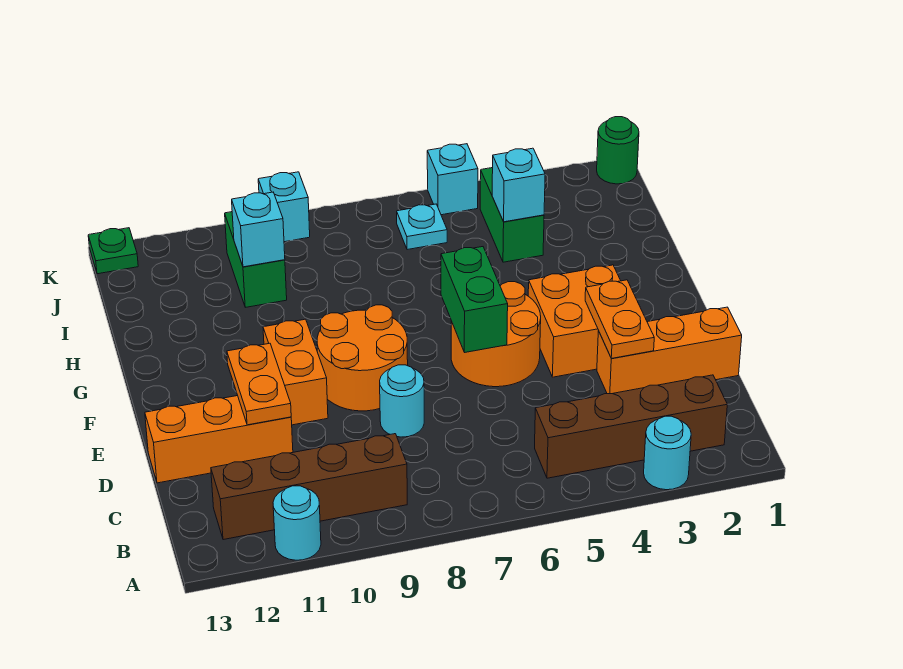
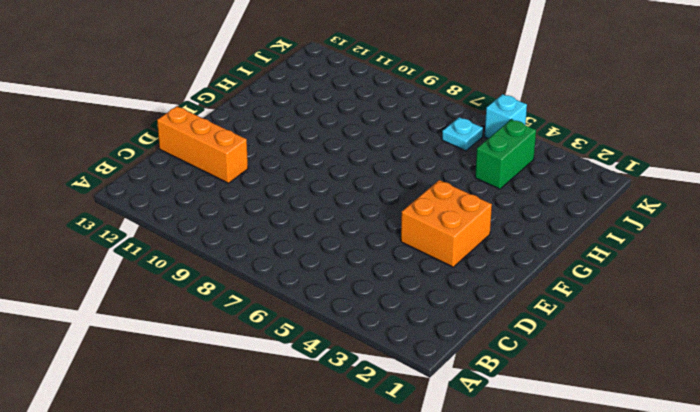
none -> cyan 1x1 round brick [644,416,691,490]
none -> cyan 1x1 round brick [273,486,321,560]
none -> brown 1x4 brick [535,375,727,478]

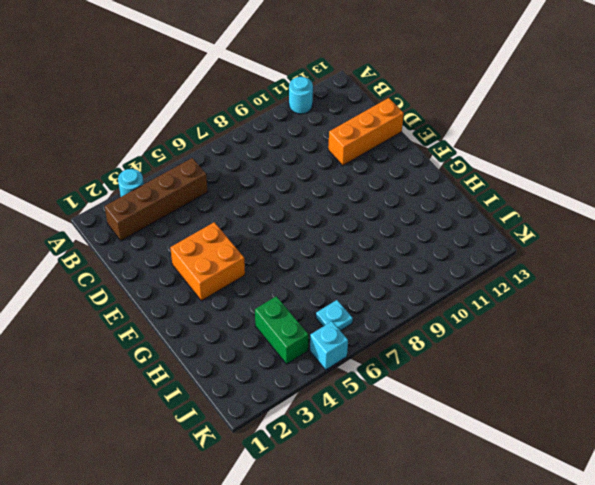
none -> brown 1x4 brick [211,434,407,540]
none -> orange 1x3 brick [597,307,742,394]
none -> cyan 1x1 round brick [380,365,424,437]

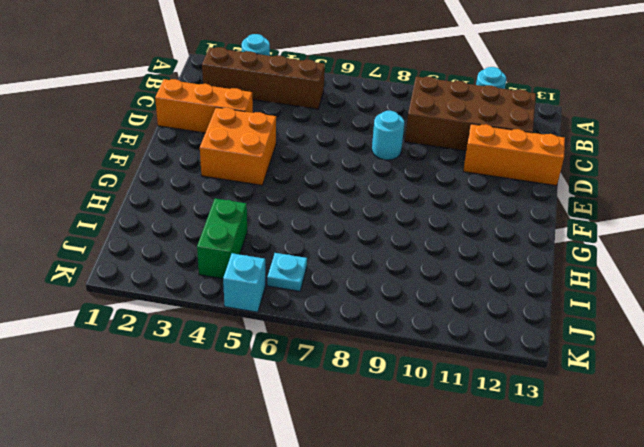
brown 2x4 brick [405,77,536,151] -> brown 1x4 brick [211,434,407,540]
none -> orange 2x2 round brick [451,282,541,387]
none -> orange 2x2 round brick [317,305,408,411]
none -> orange 1x2 brick [263,319,328,425]

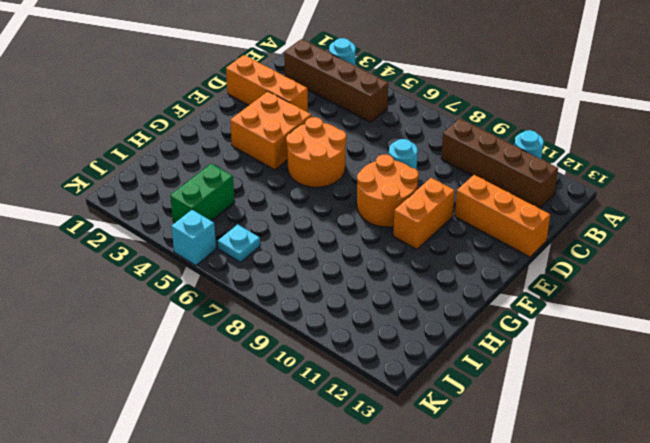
none -> green 1x2 brick [225,212,287,307]
none -> green 1x1 round brick [597,117,639,184]
none -> cyan 1x1 brick [258,172,310,242]

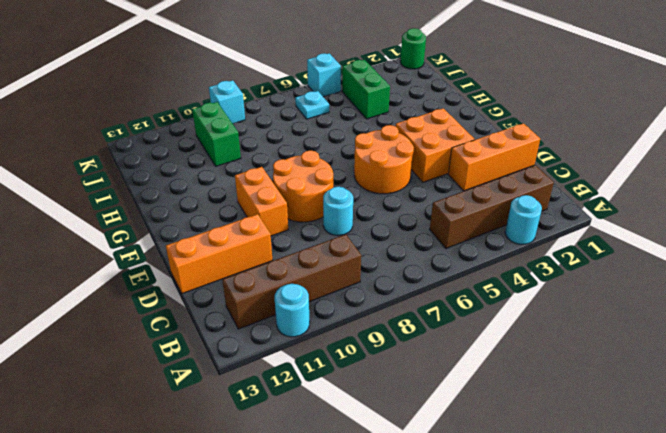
none -> green 1x1 plate [88,228,138,274]
none -> orange 1x2 plate [585,280,654,358]
none -> orange 1x2 plate [227,343,291,425]

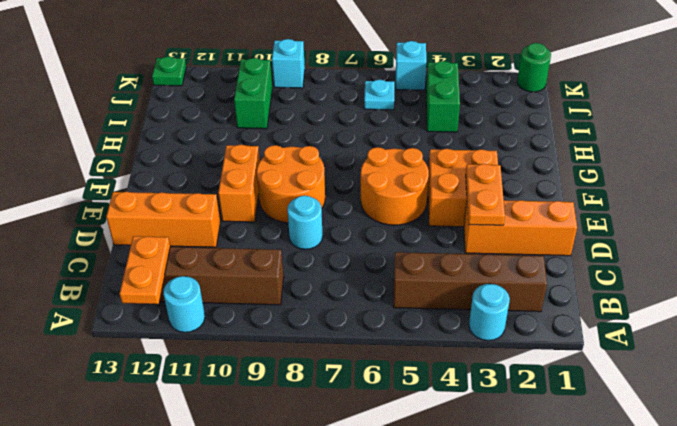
orange 1x2 plate [120,236,170,304] -> orange 1x2 plate moved to [227,343,291,425]
none -> green 1x2 brick [441,247,508,352]
none -> cyan 1x1 brick [492,148,545,222]
none -> cyan 1x1 brick [232,192,285,267]

